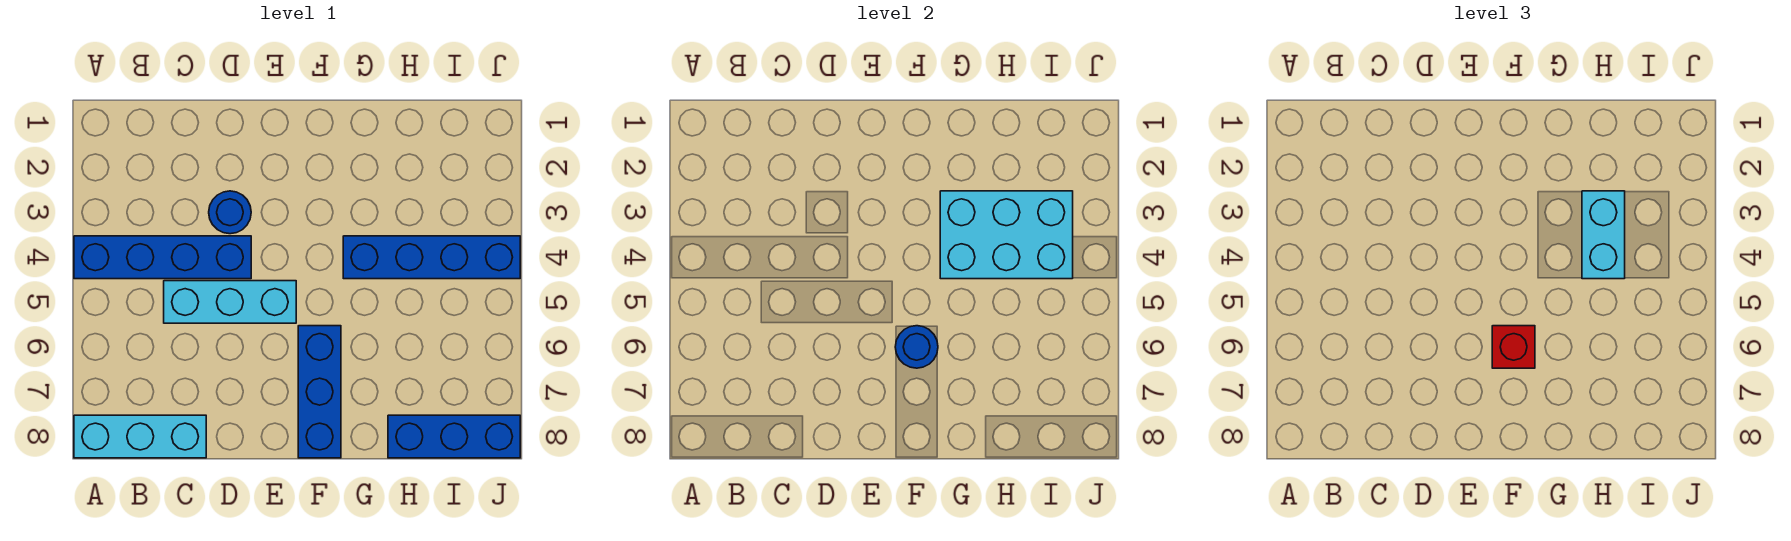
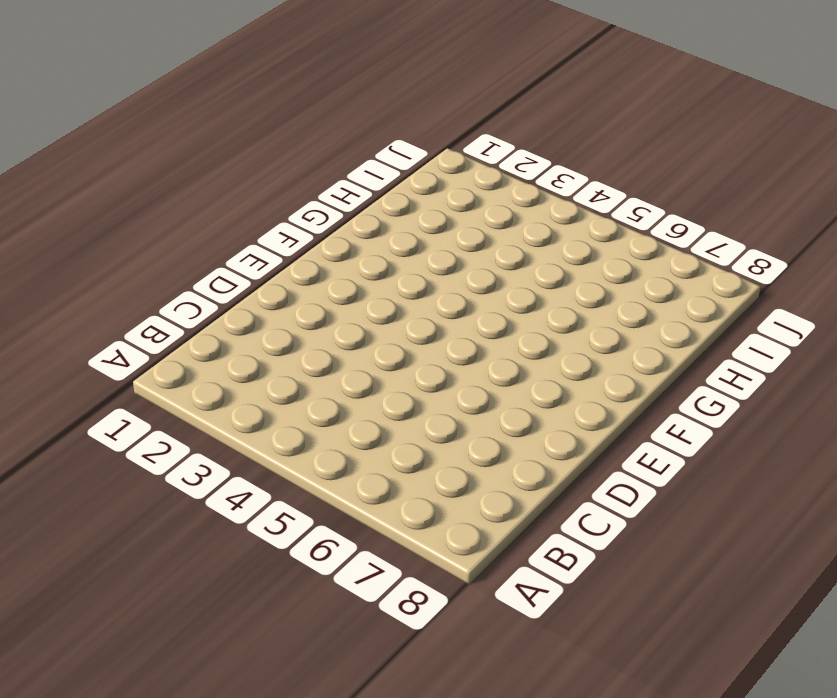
none -> blue 1x4 brick [74,236,251,279]
none -> cyan 1x3 brick [74,415,206,458]

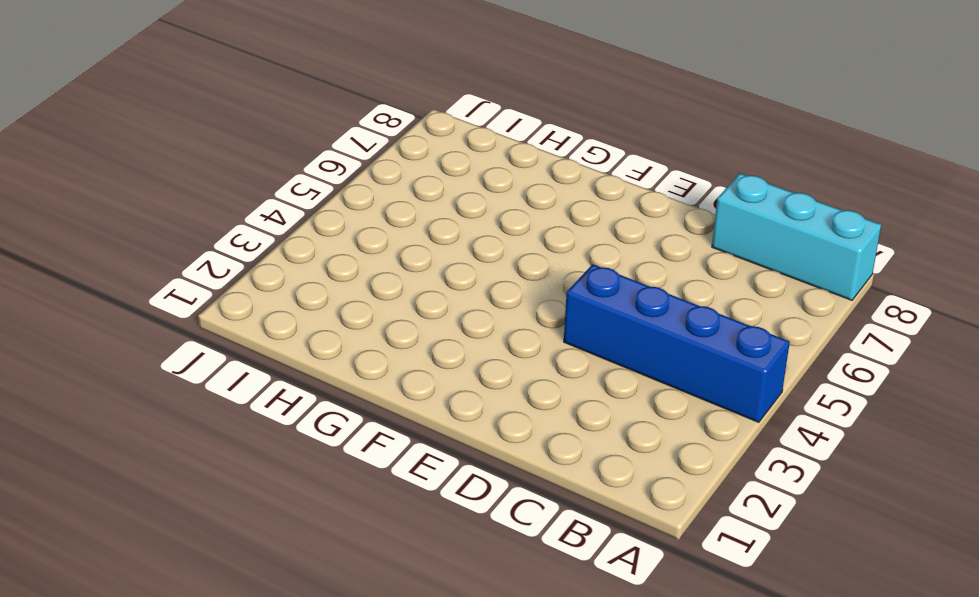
none -> cyan 1x3 brick [164,281,296,323]
none -> blue 1x1 round brick [209,191,251,234]

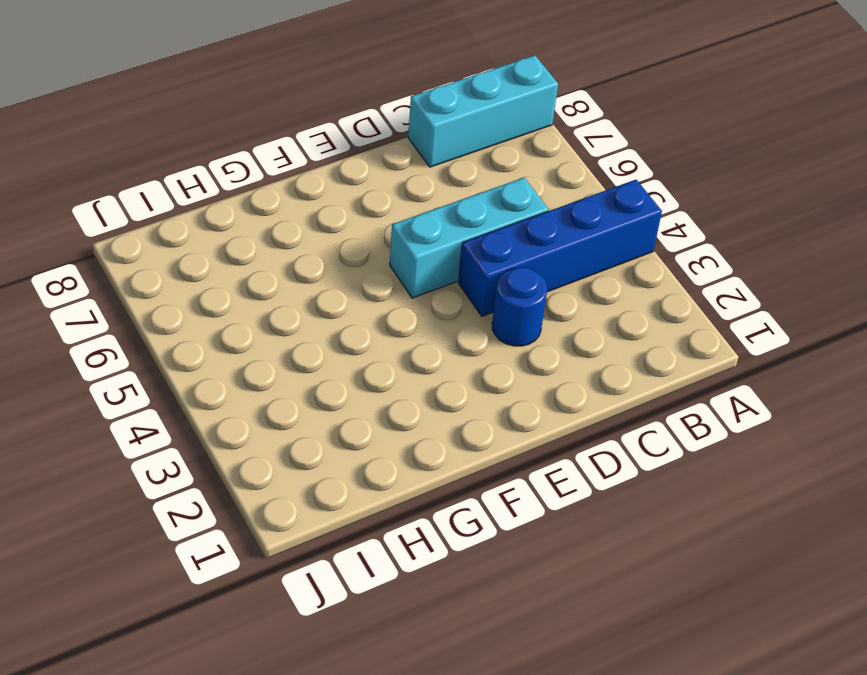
none -> blue 1x3 brick [298,326,341,458]
none -> blue 1x4 brick [343,236,520,279]

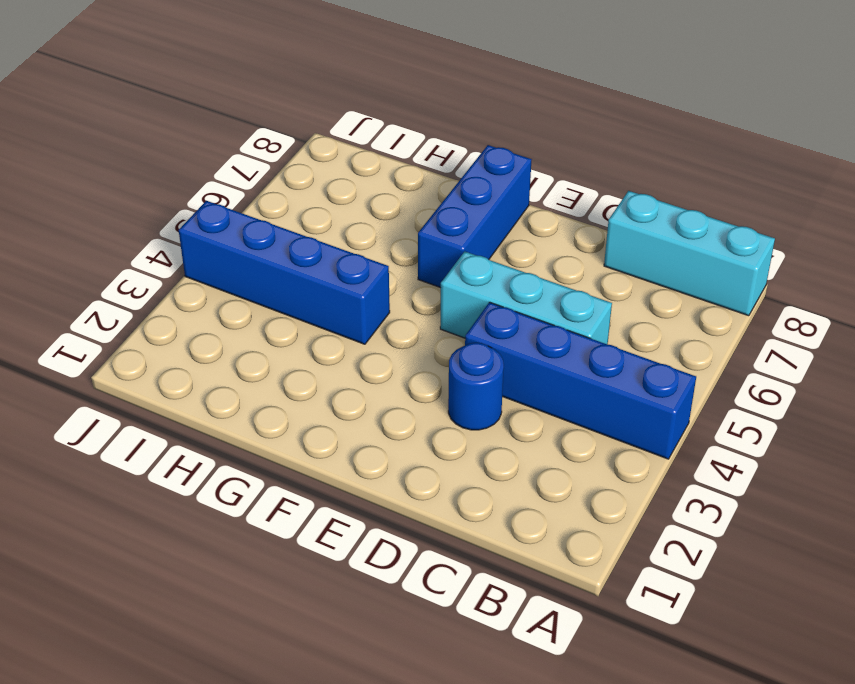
none -> blue 1x3 brick [388,415,520,458]
none -> blue 1x1 round brick [895,326,938,368]

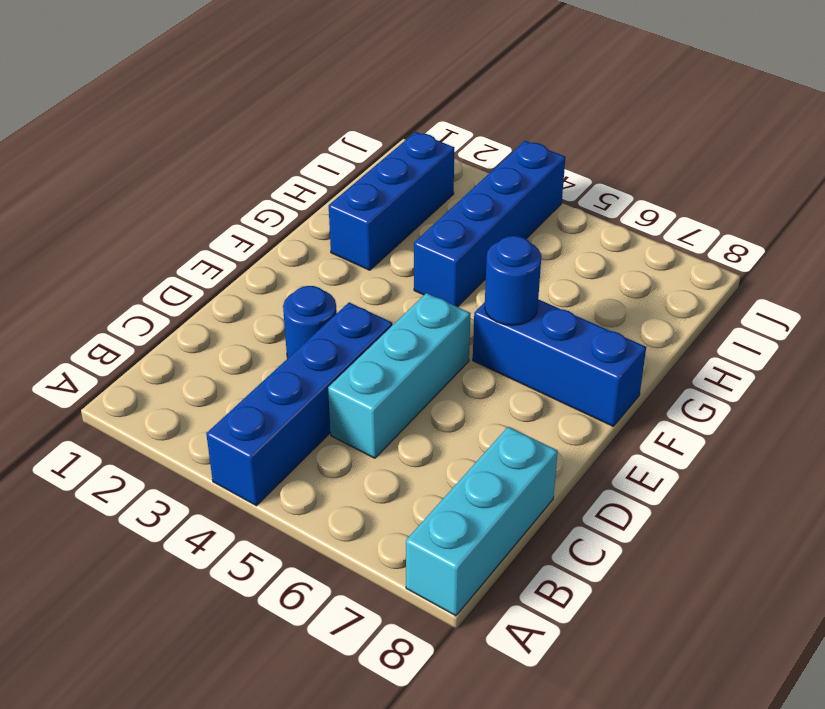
blue 1x3 brick [329,132,454,270] -> blue 1x3 brick moved to [388,415,520,458]
none -> cyan 2x3 brick [940,191,1073,279]
none -> red 1x1 brick [1492,326,1535,368]

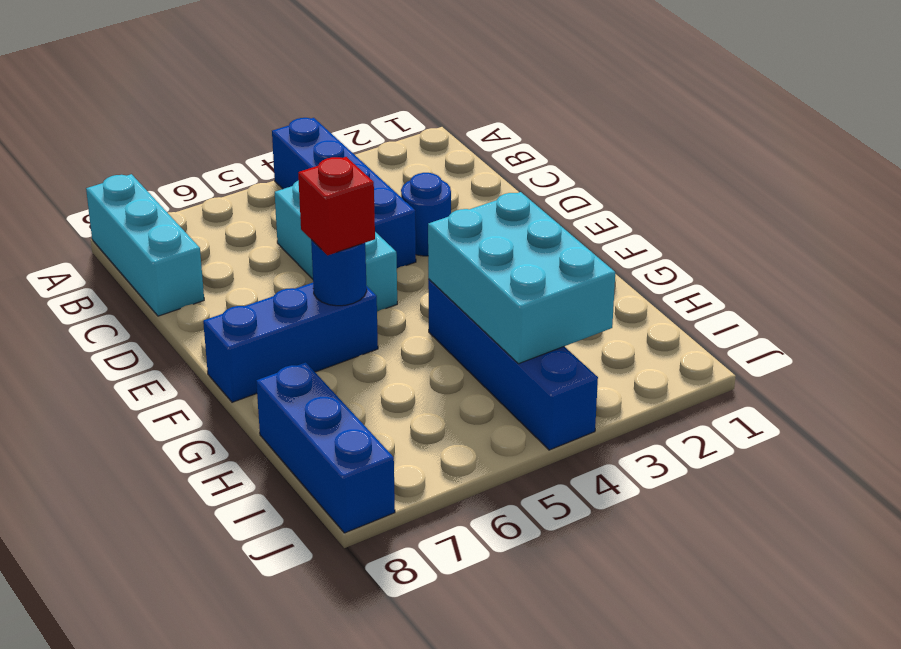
none -> cyan 1x2 brick [1582,191,1625,279]

